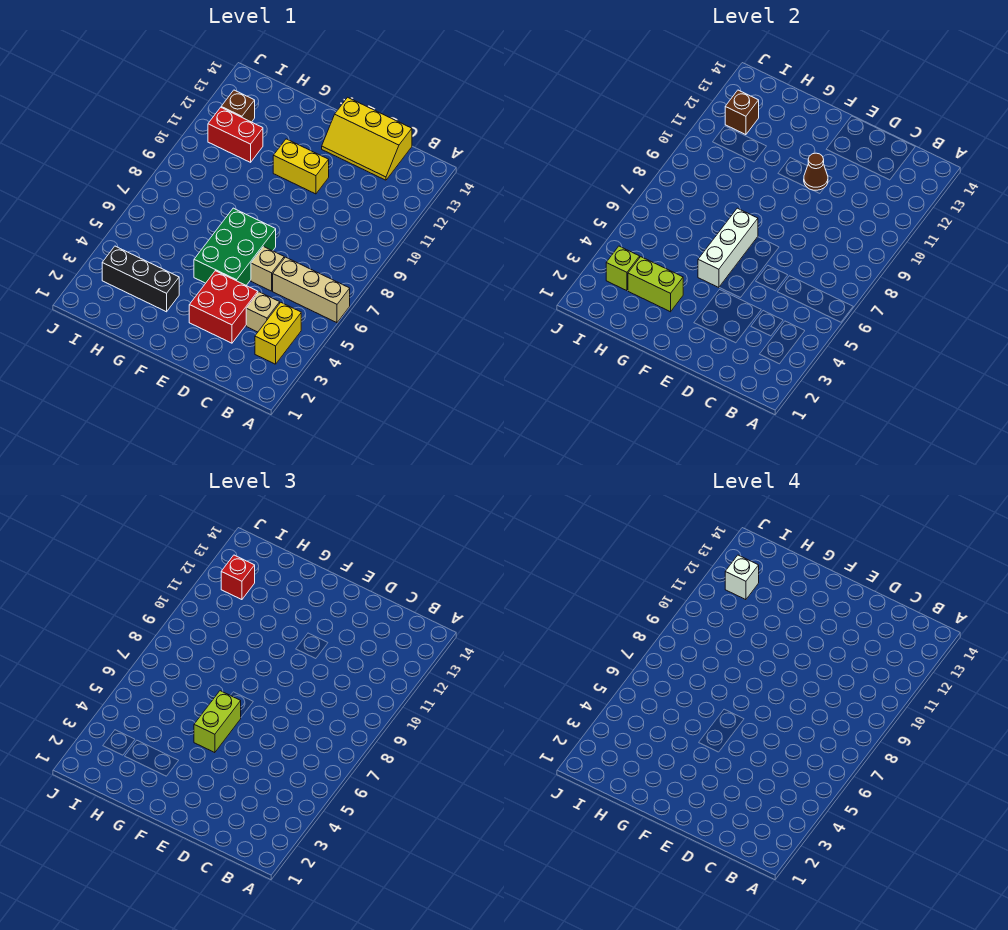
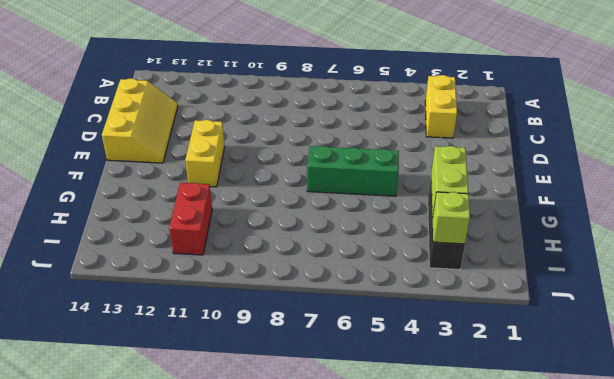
yellow 1x2 brick [425,75,457,138] -> yellow 1x2 brick turned to [255,303,301,364]
green 1x3 brick [307,146,399,196] -> green 2x3 brick [194,208,276,285]
none -> tan 1x3 brick [273,257,350,323]
none -> tan 1x1 brick [246,292,280,332]
none -> red 2x2 brick [189,271,258,343]

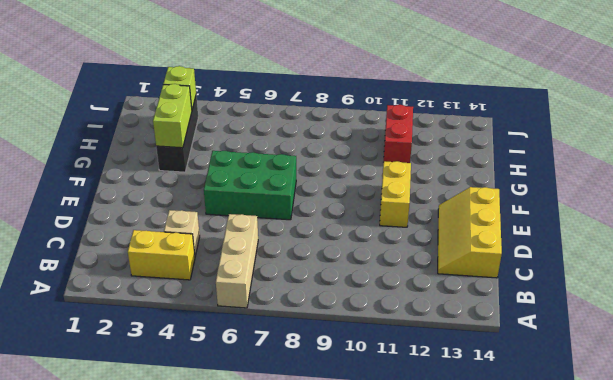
none -> red 2x2 brick [189,271,258,343]
none -> tan 1x1 brick [251,247,284,291]
none -> brown 1x1 brick [221,90,255,122]

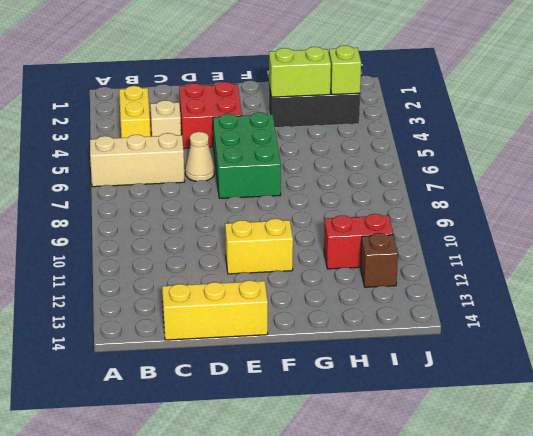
tan 1x1 cone [185,132,215,181] -> tan 1x1 brick [251,247,284,291]
none -> brown 1x1 cone [804,153,828,190]
none -> white 1x3 brick [698,208,758,288]
none -> brown 1x1 brick [725,90,759,135]

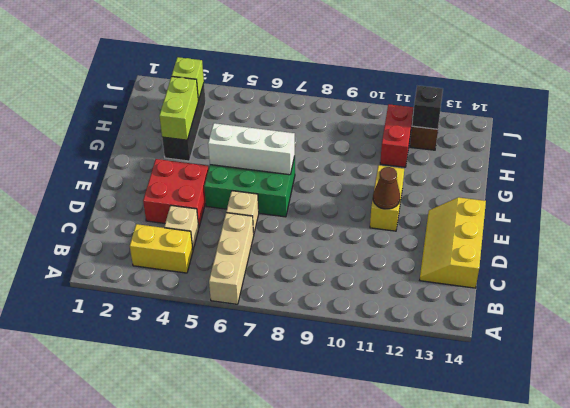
black 1x1 brick [412,86,443,129] -> brown 1x1 brick [725,90,759,135]
none -> lime 1x2 brick [194,691,241,753]
none -> red 1x1 brick [221,555,255,600]
none -> white 1x1 brick [725,555,759,600]

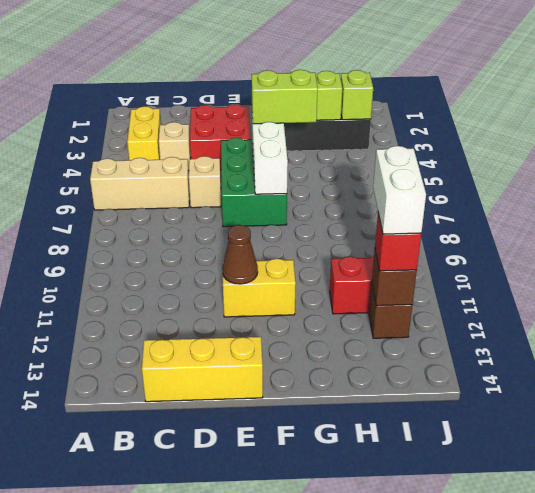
lime 1x2 brick [252,70,318,124] -> lime 1x2 brick turned to [194,691,241,753]
white 1x2 brick [373,146,426,234] -> white 1x1 brick [725,555,759,600]

